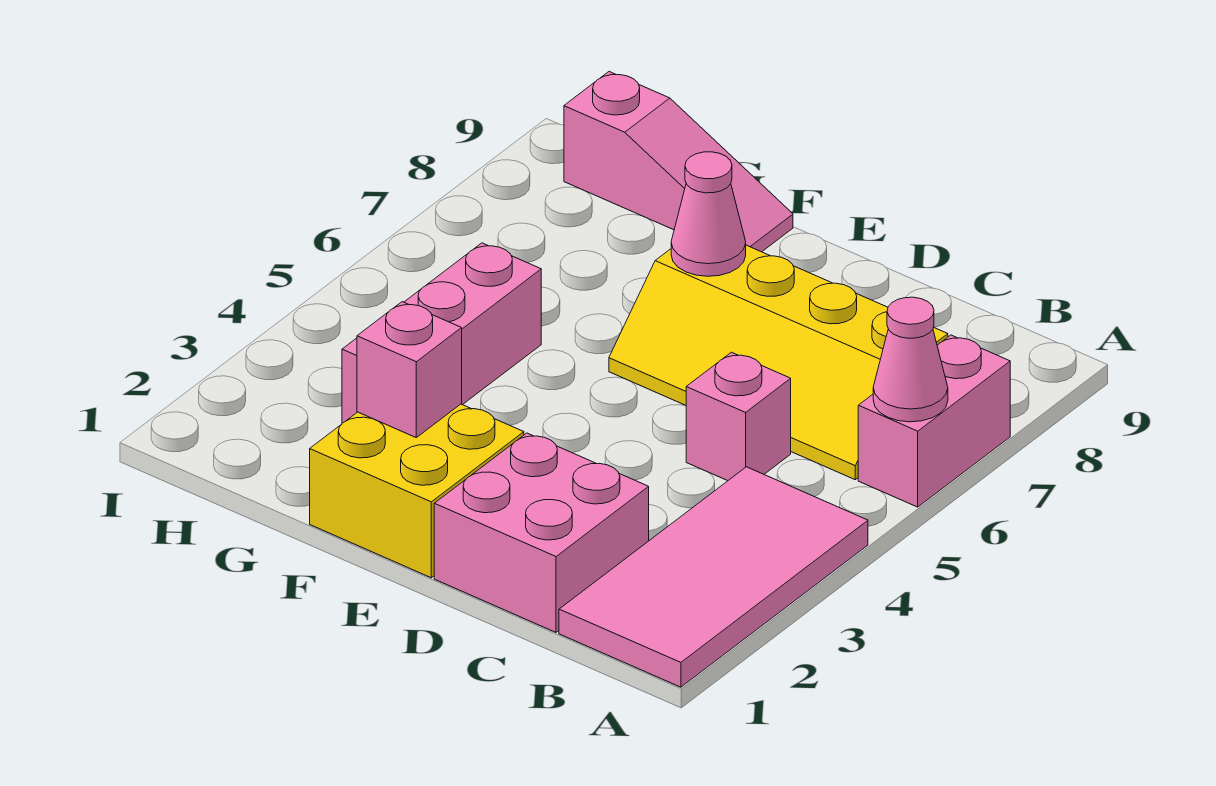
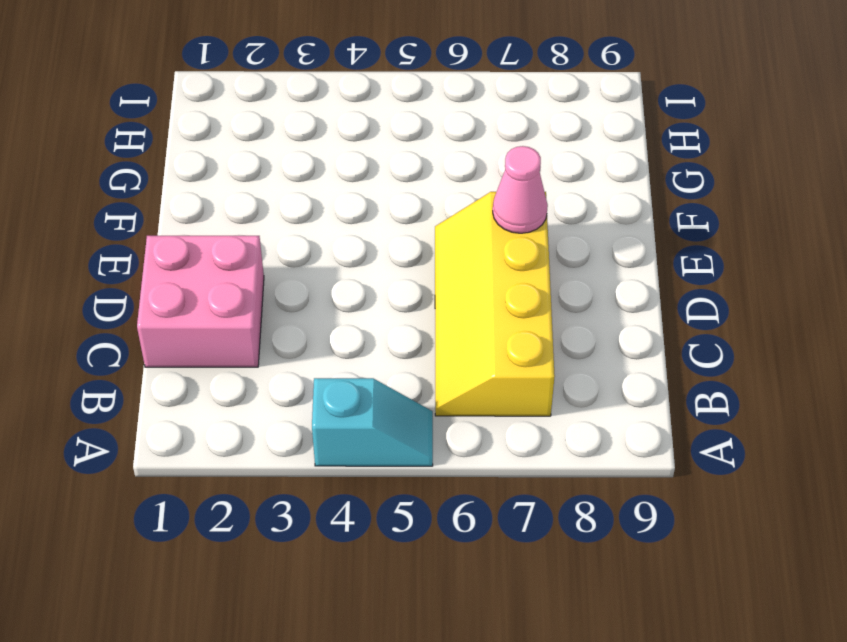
cyan 1x2 slope [312,378,433,466] -> pink 2x4 tile [559,467,868,687]
none -> pink 1x2 brick [858,335,1010,507]
none -> pink 1x1 brick [686,352,791,481]

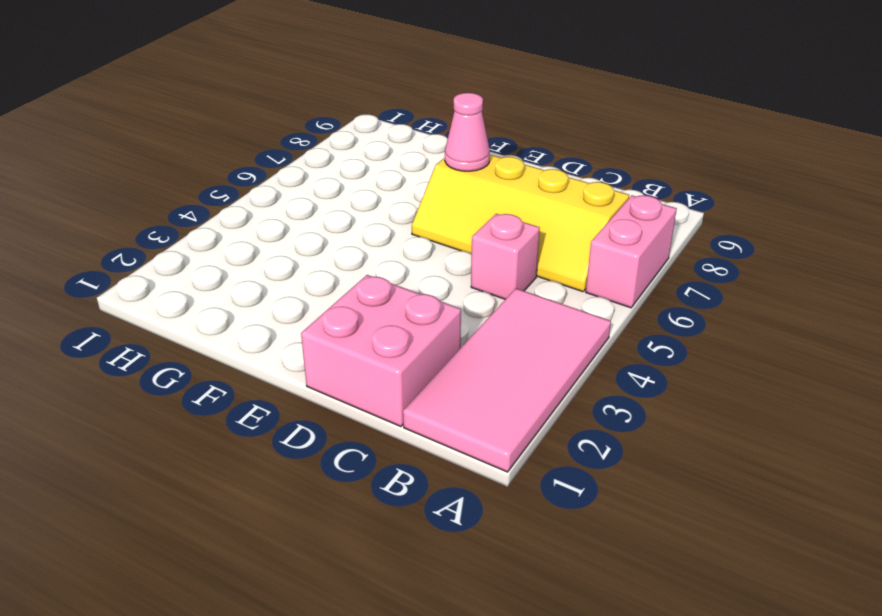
none -> yellow 2x2 brick [310,404,524,578]
none -> pink 1x3 slope [564,72,793,252]

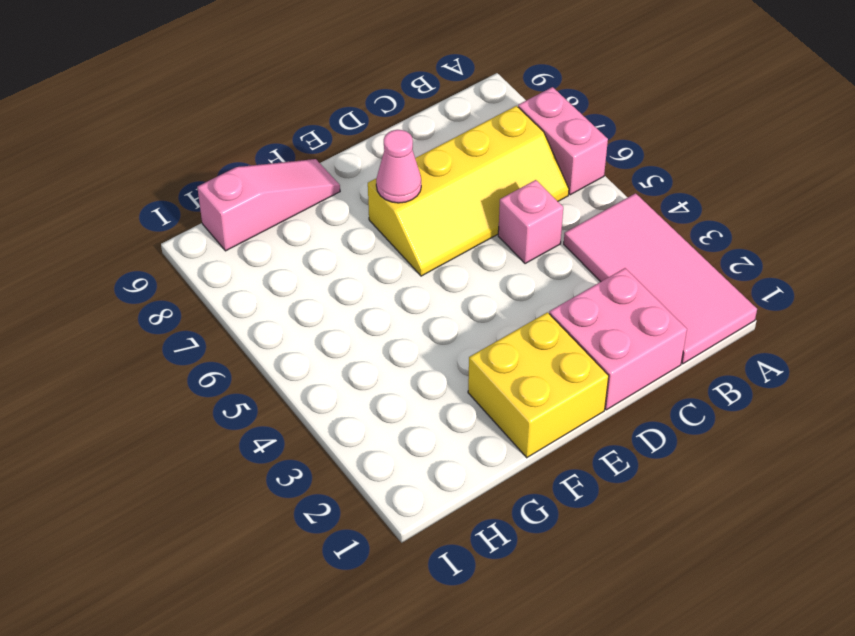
none -> pink 1x3 brick [342,243,541,423]
none -> pink 1x1 cone [873,297,948,422]

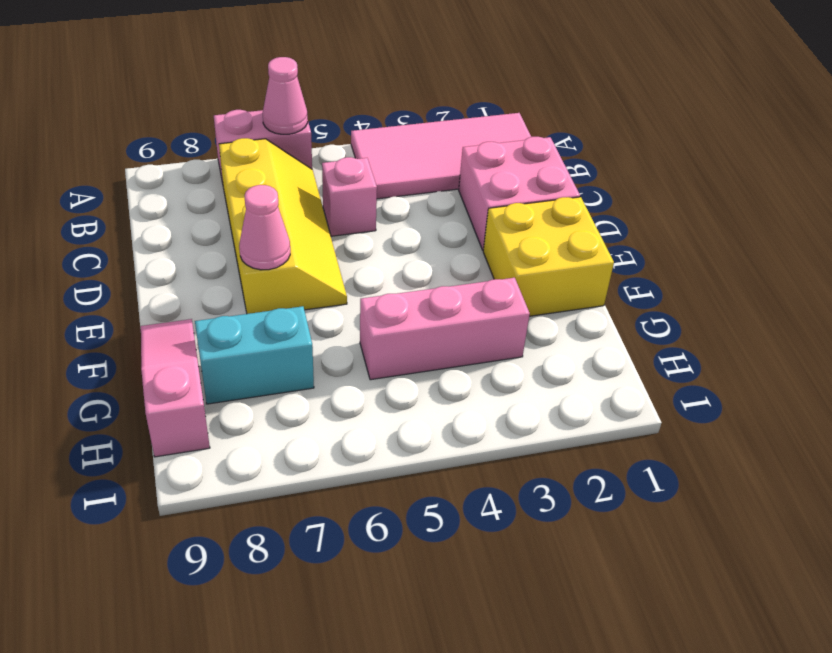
cyan 1x2 brick [195,306,314,404] -> none
none -> pink 1x1 brick [357,302,462,437]

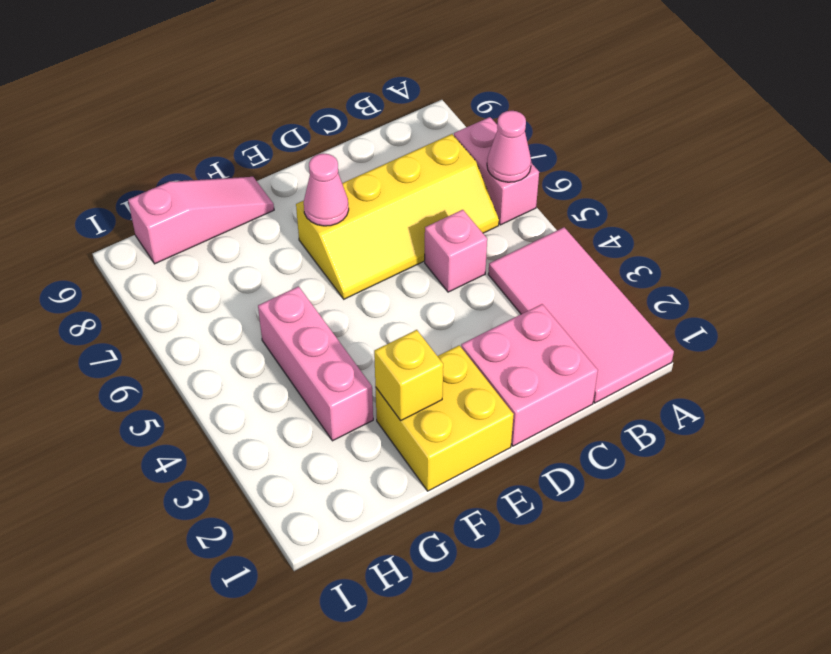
yellow 1x1 brick [374,330,443,421] -> pink 1x1 brick [357,302,462,437]

